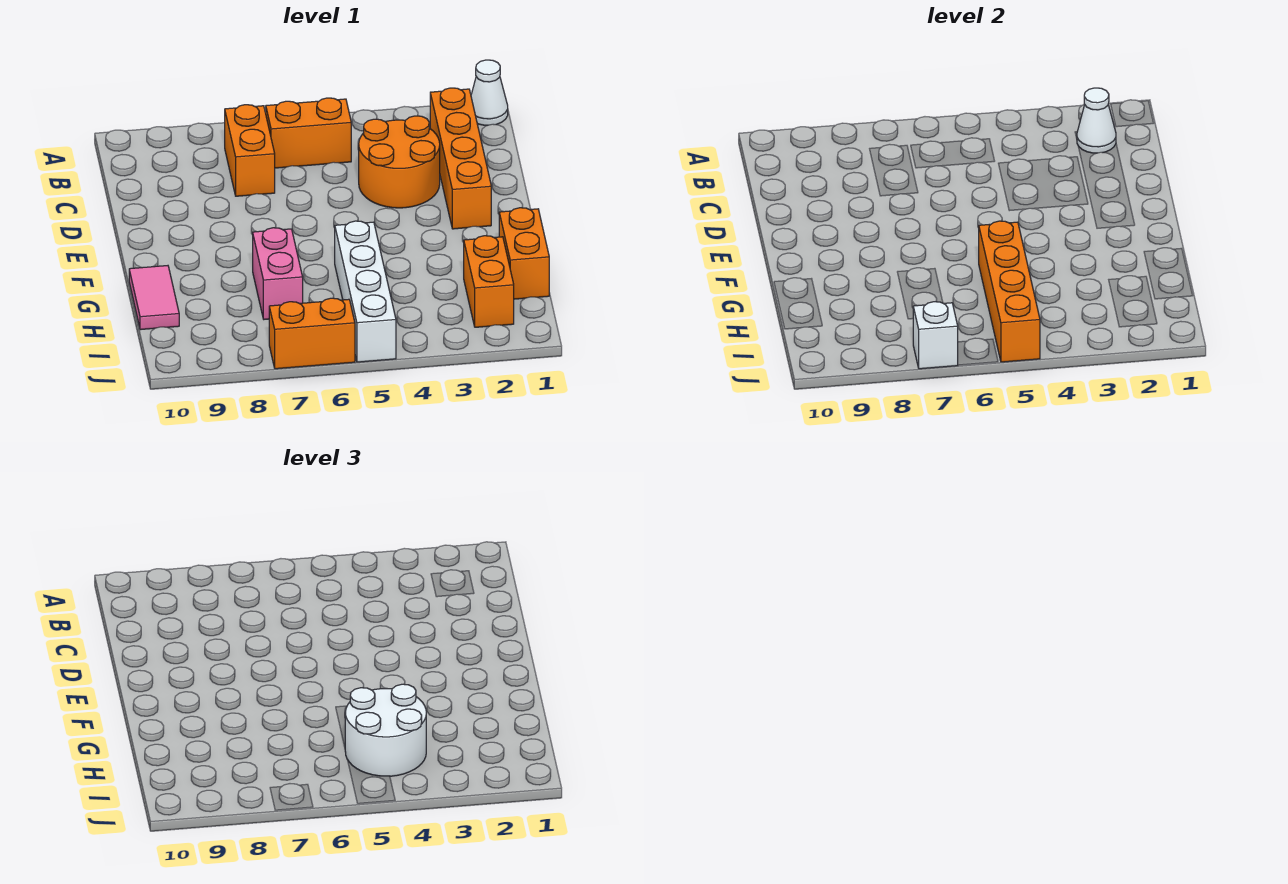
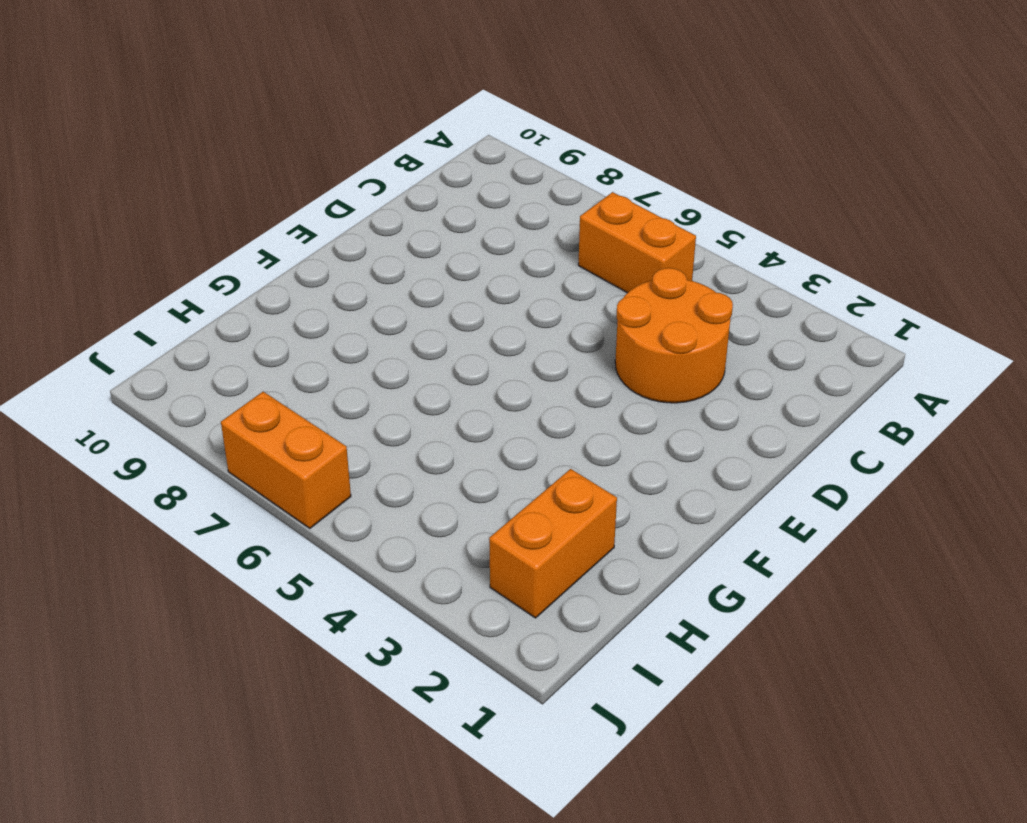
none -> white 1x1 cone [471,60,508,125]
none -> orange 1x4 brick [430,88,491,229]
none -> orange 1x2 brick [225,105,275,196]

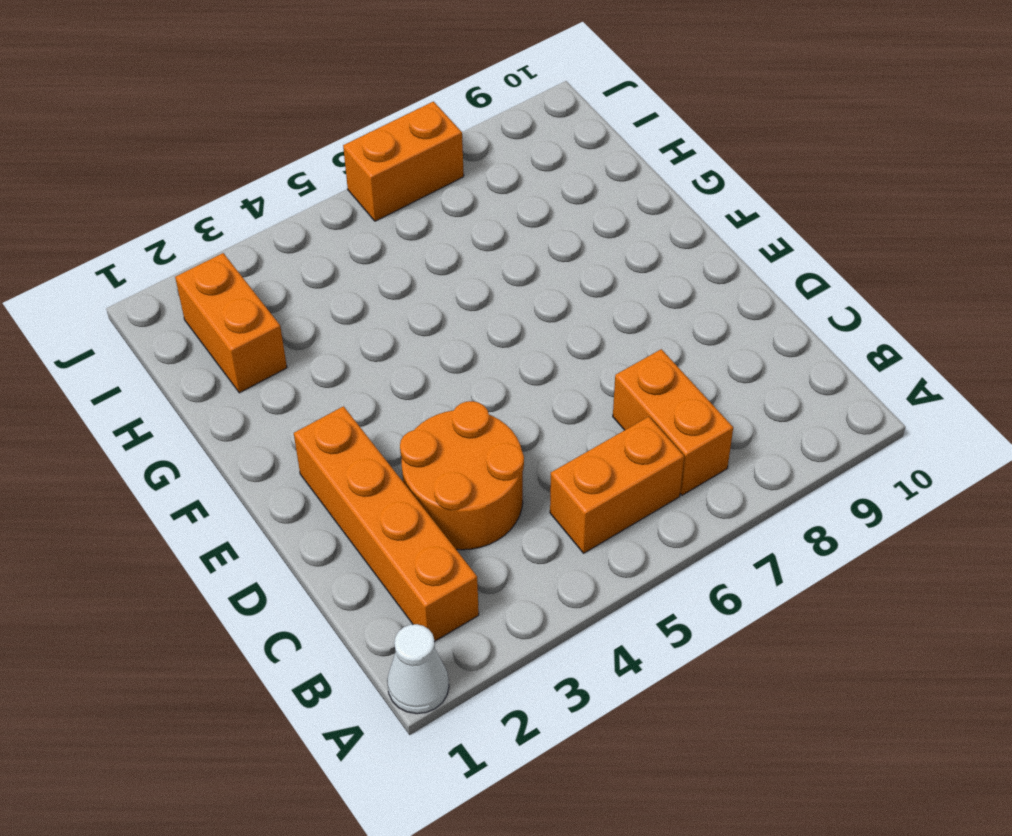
none -> orange 1x2 brick [499,208,549,299]
none -> white 1x4 brick [335,221,396,362]
none -> pink 1x2 brick [253,228,303,319]

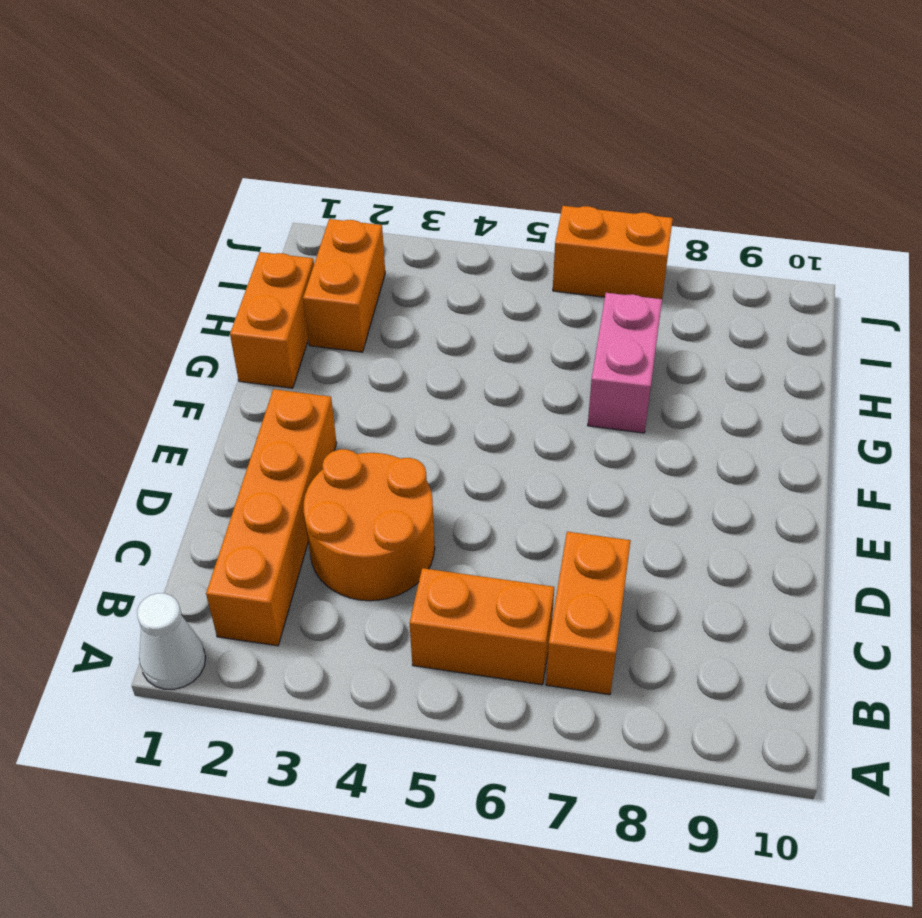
none -> white 1x4 brick [335,221,396,362]
none -> pink 1x2 tile [129,266,179,330]
none -> white 1x1 cone [1077,88,1116,153]

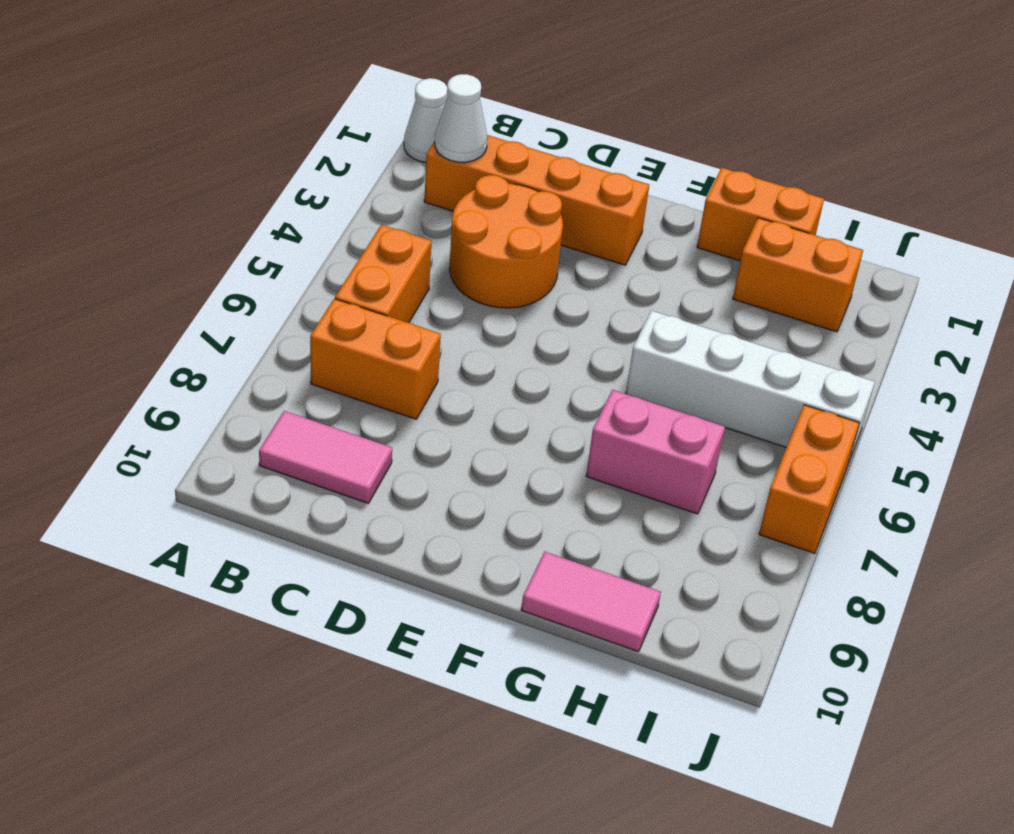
pink 1x2 tile [259,411,392,503] -> none
none -> orange 1x4 brick [979,221,1040,362]
none -> white 1x1 brick [913,302,958,369]
none -> white 2x2 round brick [345,684,426,776]

